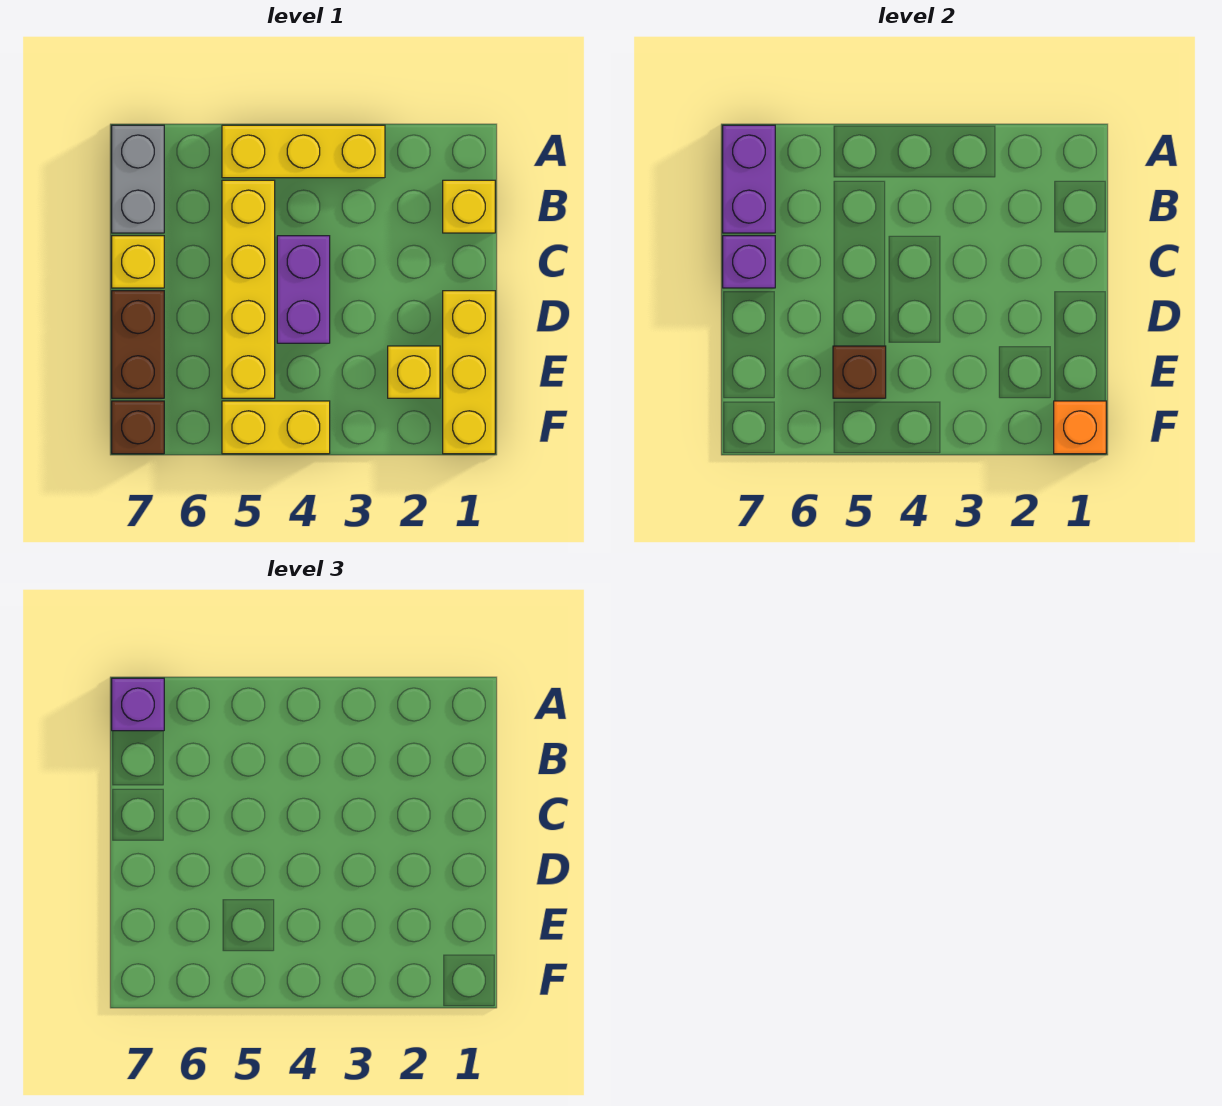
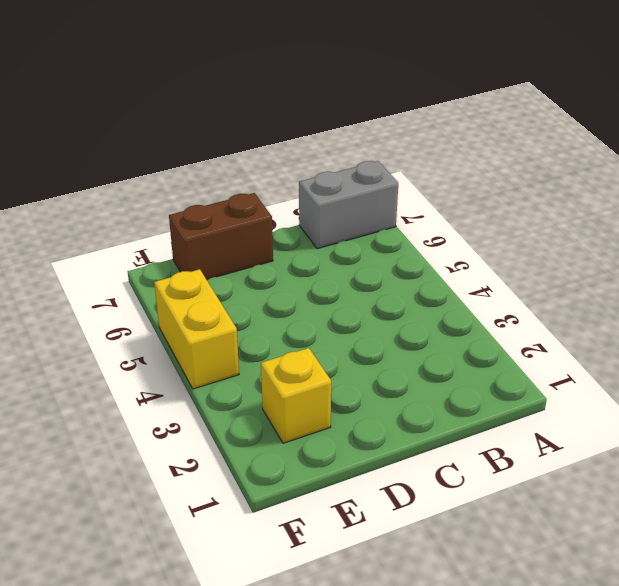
none -> yellow 1x3 brick [222,125,385,178]
none -> yellow 1x1 brick [443,180,495,233]
none -> yellow 1x4 brick [222,180,275,398]

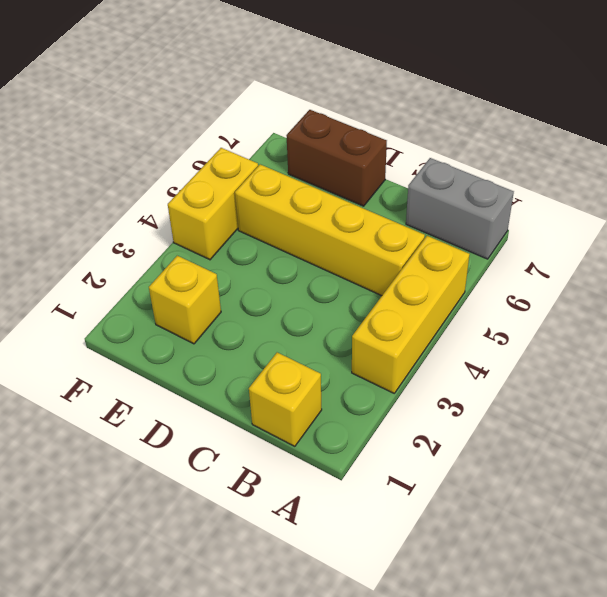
none -> purple 1x2 brick [277,236,330,343]
none -> yellow 1x1 brick [112,236,164,288]
none -> yellow 1x3 brick [443,291,495,454]

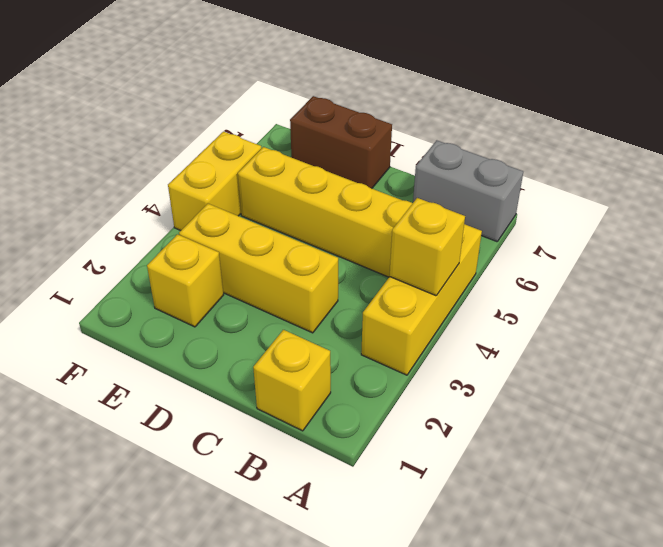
yellow 1x1 brick [390,198,465,296] -> yellow 1x1 brick moved to [112,236,164,288]
yellow 1x3 brick [179,204,338,333] -> yellow 1x3 brick moved to [443,291,495,454]
none -> purple 1x2 brick [277,236,330,343]
none -> brown 1x1 brick [112,401,164,454]
none -> purple 1x2 brick [723,125,775,233]

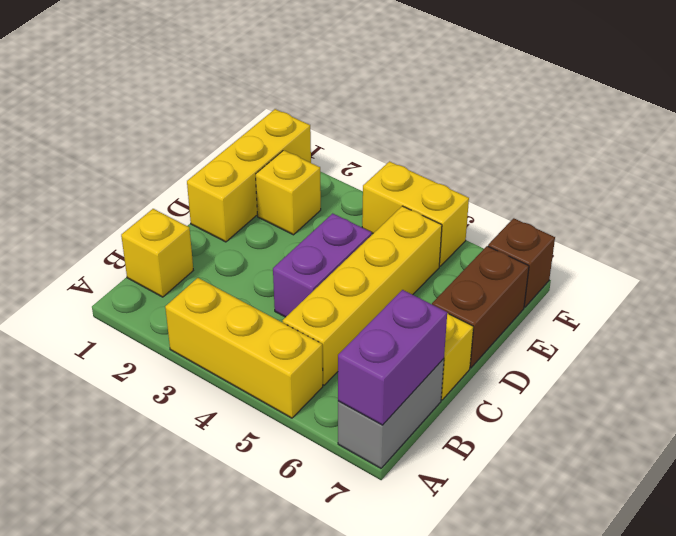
none -> purple 1x1 brick [723,236,775,288]
none -> brown 1x1 brick [833,346,886,398]
none -> orange 1x1 brick [1054,401,1106,454]

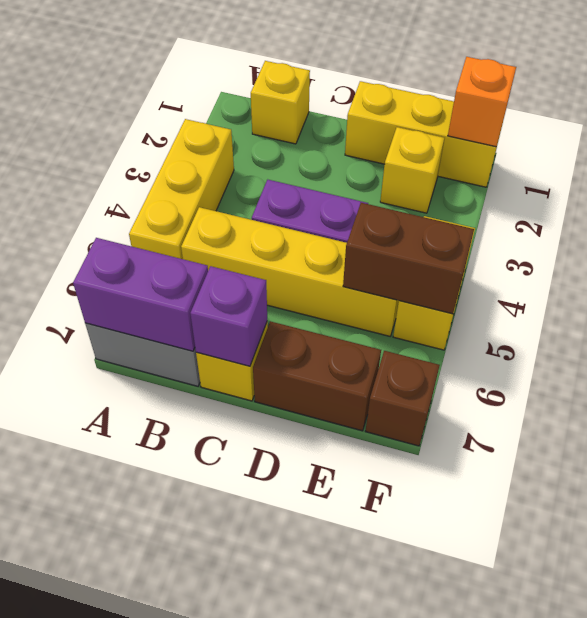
brown 1x2 brick [343,203,474,314] -> brown 1x1 brick [833,346,886,398]
none -> purple 1x1 brick [112,678,164,731]

